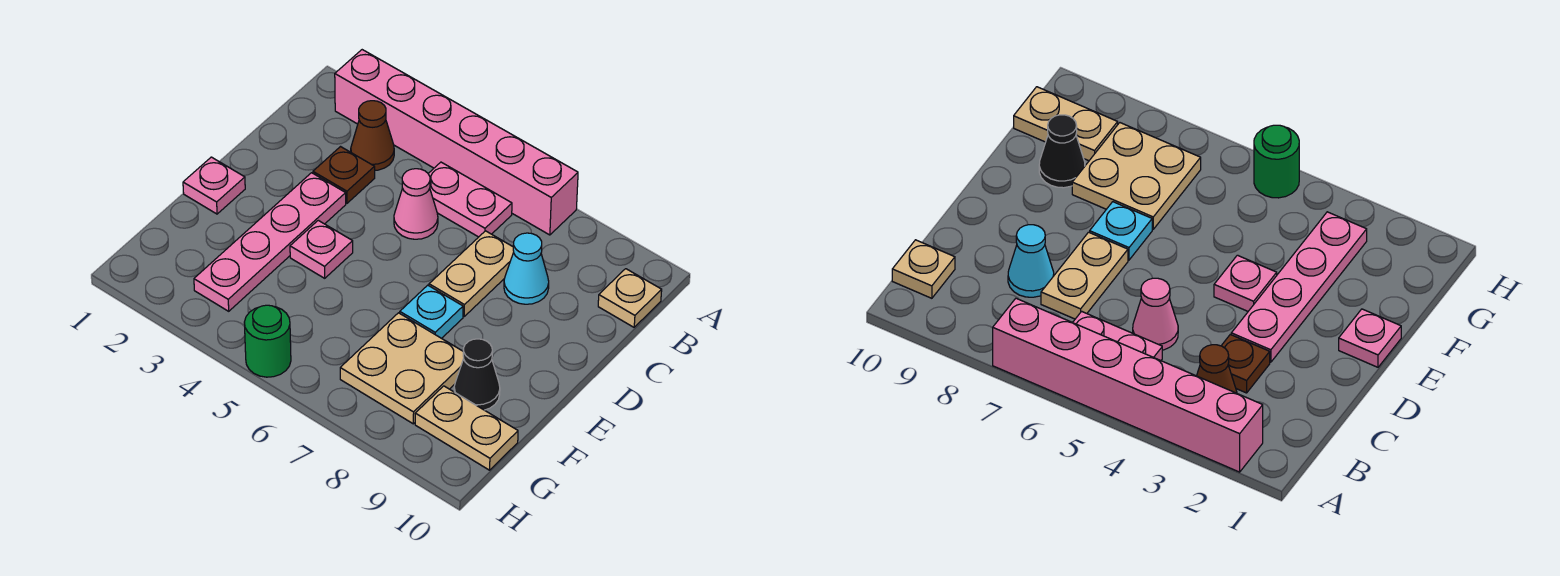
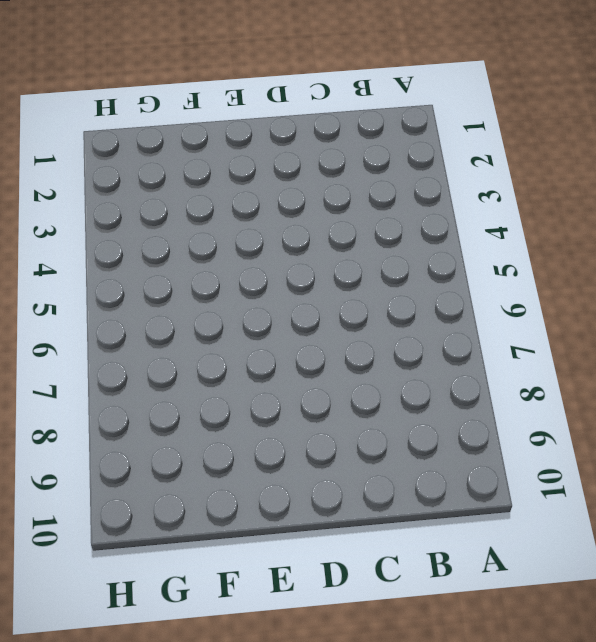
none -> pink 1x6 brick [335,50,578,235]
none -> brown 1x1 cone [351,101,394,170]
none -> pink 1x2 plate [428,162,512,237]

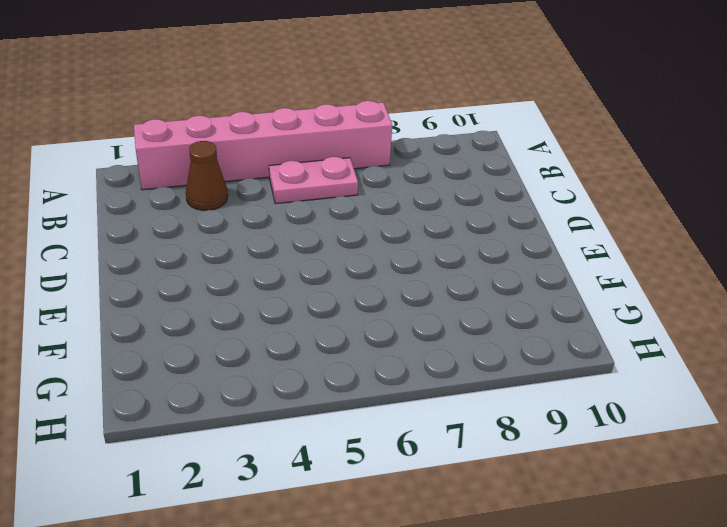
none -> tan 1x1 plate [598,269,662,327]
none -> brown 1x1 plate [313,147,375,203]
none -> pink 1x1 cone [394,169,438,239]

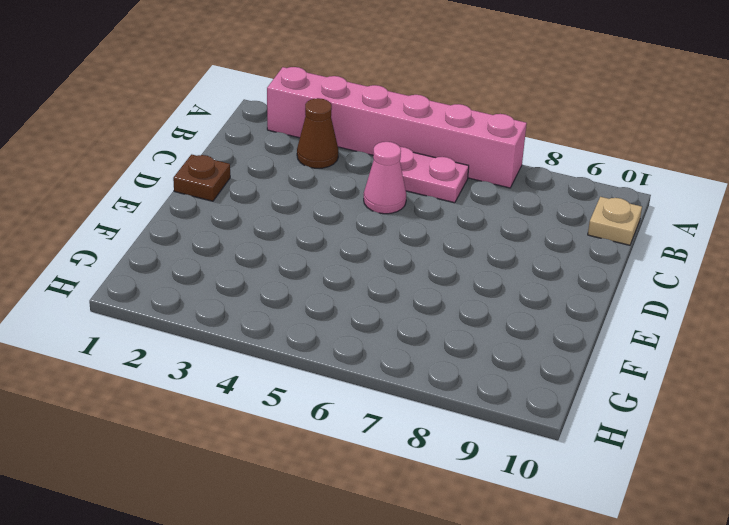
brown 1x1 plate [173,154,230,201] -> brown 1x1 plate moved to [313,147,375,203]
none -> tan 1x2 plate [429,231,514,316]
none -> cyan 1x1 cone [504,233,549,304]
none -> pink 1x4 plate [194,173,346,311]

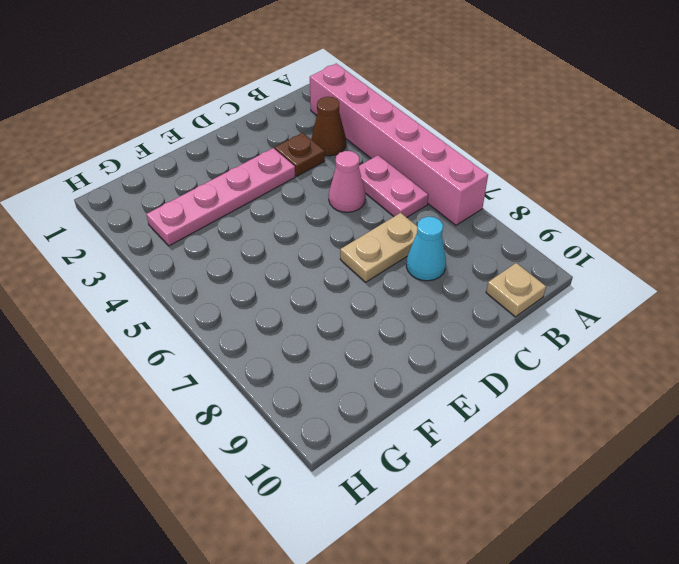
none -> pink 1x1 plate [183,157,245,214]
none -> pink 1x1 plate [290,220,353,278]
none -> cyan 1x1 plate [400,285,463,338]

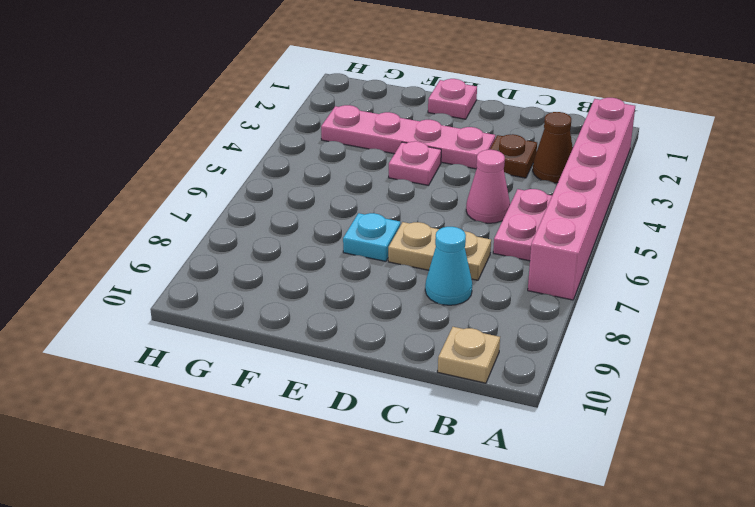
none -> tan 2x2 plate [340,313,464,424]
none -> black 1x1 cone [454,339,500,410]
none -> tan 1x2 plate [415,386,518,470]

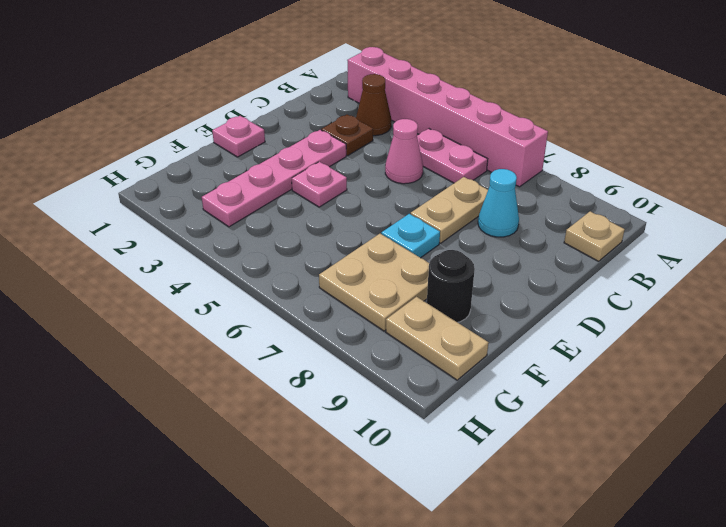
black 1x1 round brick [427,250,475,322] -> black 1x1 cone [454,339,500,410]
none -> green 1x1 round brick [244,305,291,377]

